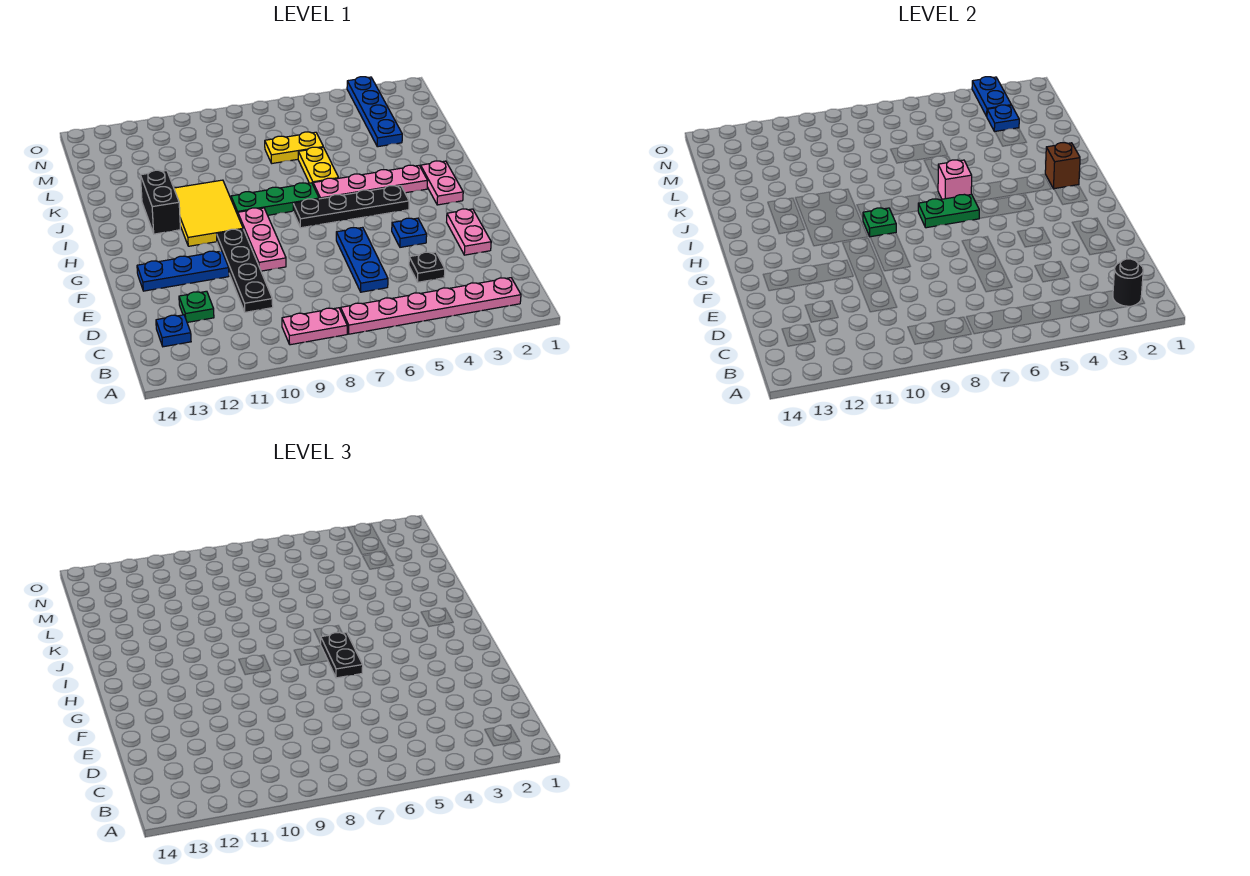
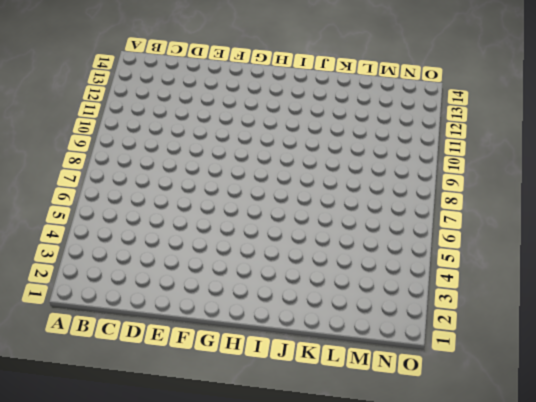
none -> pink 1x6 plate [341,278,521,334]
none -> pink 1x2 plate [282,308,347,345]
none -> blue 1x1 plate [156,315,191,347]

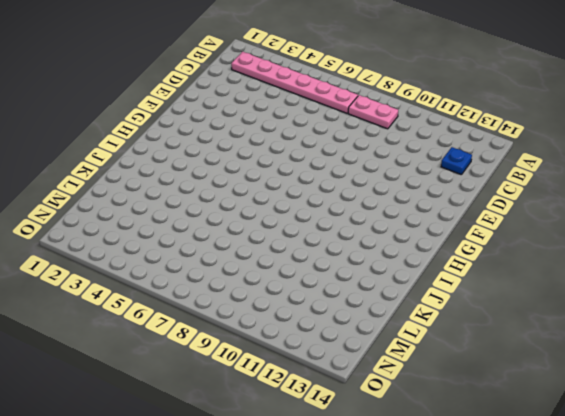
none -> black 1x1 plate [409,252,445,282]
none -> blue 1x3 plate [336,227,388,292]
none -> black 1x4 plate [217,229,273,312]

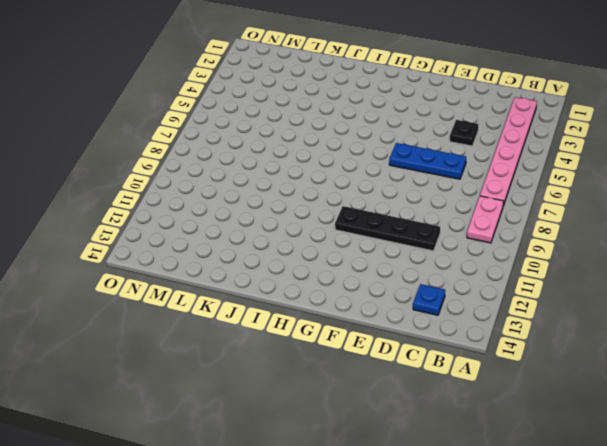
none -> green 1x1 plate [179,291,214,322]
none -> pink 1x2 plate [447,209,491,255]
none -> blue 1x1 plate [392,218,427,247]

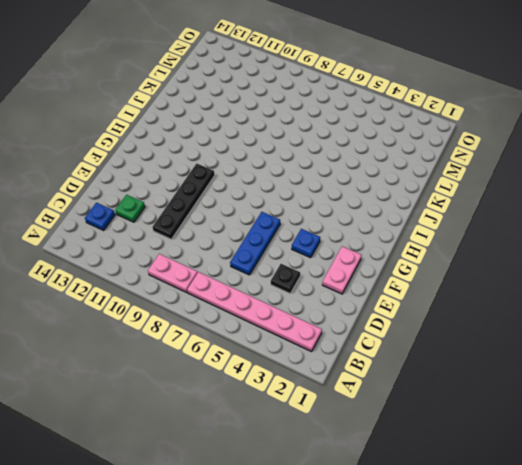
none -> pink 1x3 plate [238,208,286,271]
none -> blue 1x3 plate [137,251,229,291]
none -> pink 1x2 plate [421,161,463,205]

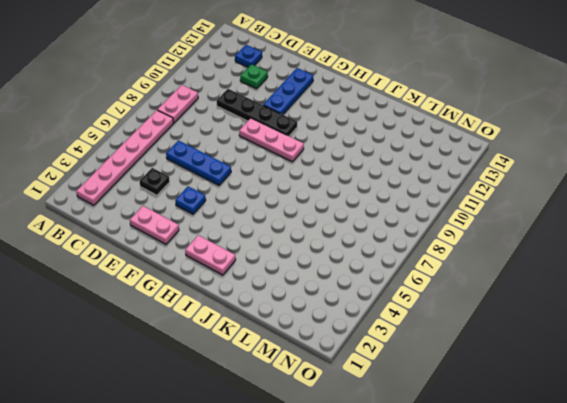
none -> black 1x4 plate [293,186,409,228]
none -> yellow 2x3 tile [174,180,243,246]
none -> pink 1x4 plate [313,165,428,199]

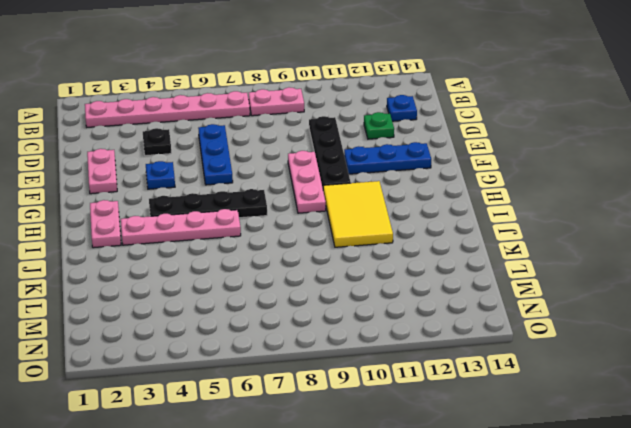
none -> green 1x3 plate [231,183,319,215]
none -> black 1x2 brick [141,170,180,234]
none -> yellow 1x2 plate [298,147,338,184]

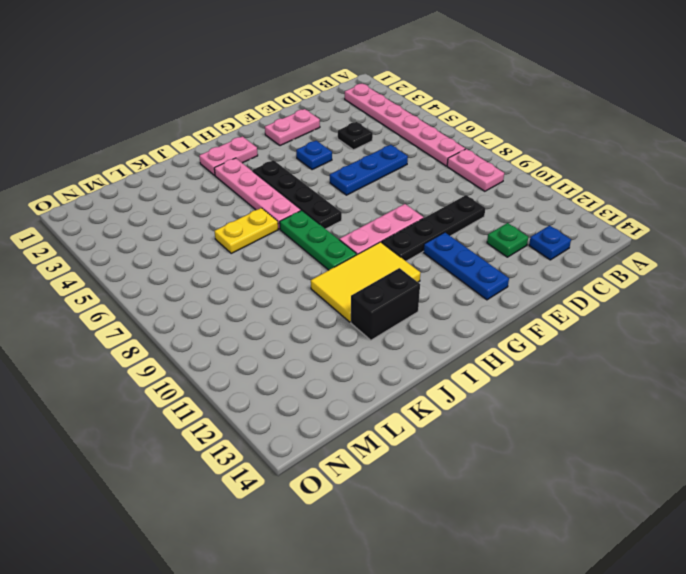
none -> blue 1x4 plate [347,77,402,147]
none -> yellow 1x2 plate [265,132,323,163]
none -> black 1x1 round brick [1113,259,1143,306]

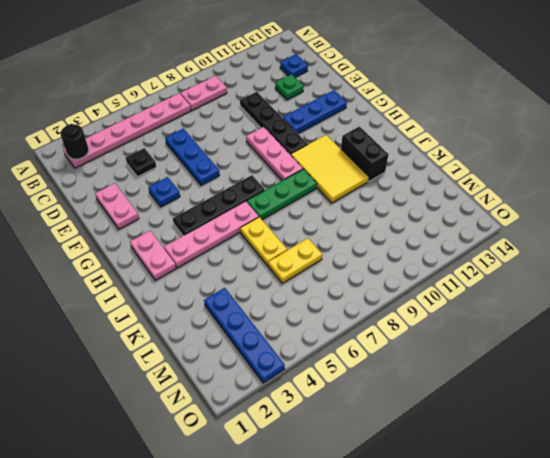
none -> green 1x2 plate [918,194,979,228]
none -> green 1x1 plate [863,208,896,237]
none -> brown 1x1 brick [1045,143,1080,189]

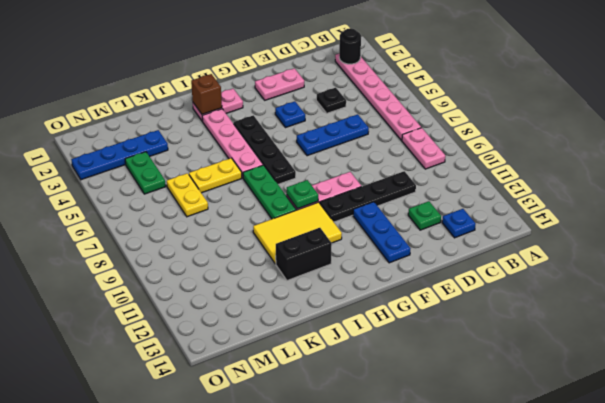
green 1x2 plate [125,152,166,194] -> green 1x2 plate moved to [918,194,979,228]
none -> pink 1x1 brick [938,160,972,199]
none -> blue 1x1 plate [987,105,1019,132]
none -> blue 1x2 plate [972,77,1011,116]

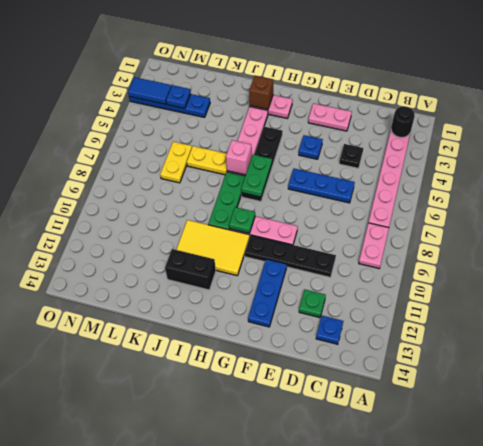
blue 1x2 tile [128,77,171,104] -> blue 1x2 plate [972,77,1011,116]
none -> black 1x2 plate [320,632,363,678]

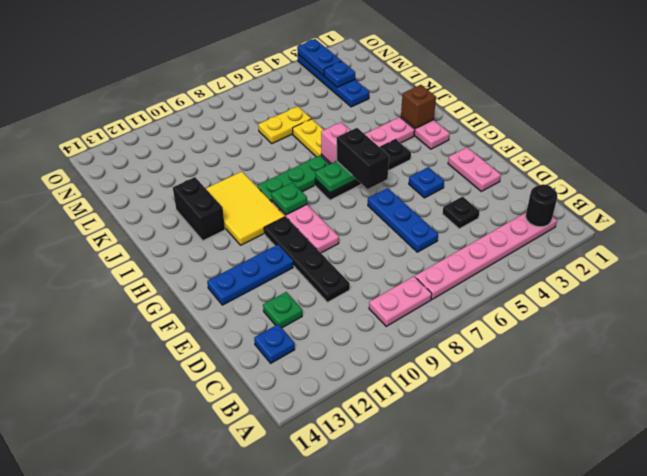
black 1x2 brick [337,128,389,189] -> black 1x2 plate [320,632,363,678]

